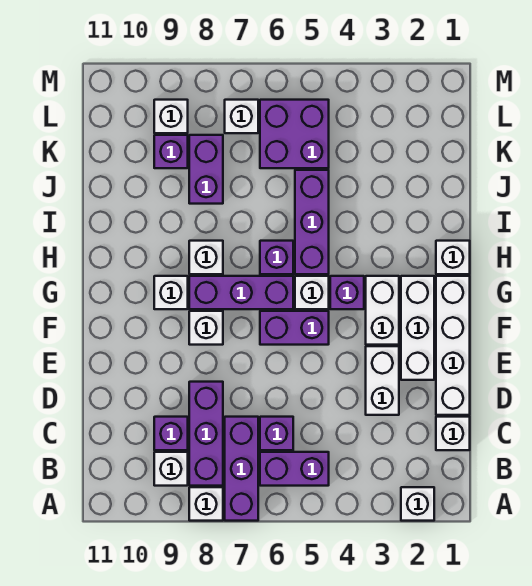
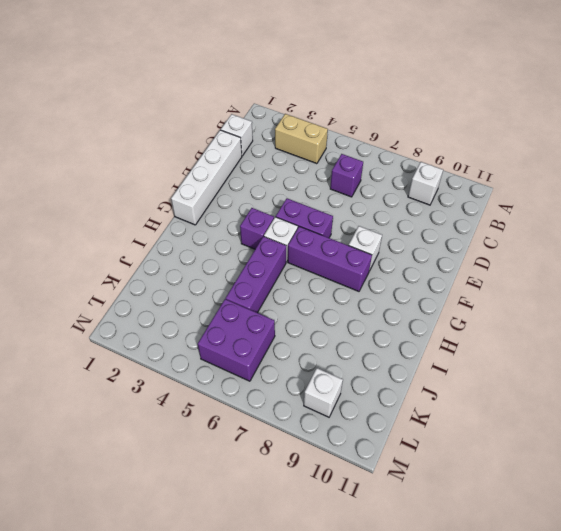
tan 1x2 brick [275,114,328,164] -> none
none -> white 1x1 brick [401,487,434,521]
none -> purple 1x3 brick [225,417,258,521]
none -> white 1x1 brick [189,487,223,521]

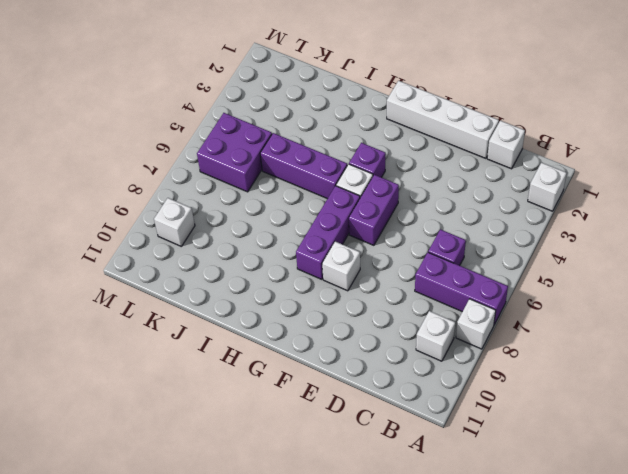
none -> purple 1x2 brick [260,452,329,486]
none -> purple 1x3 brick [189,382,223,486]
none -> purple 1x1 brick [154,417,188,450]

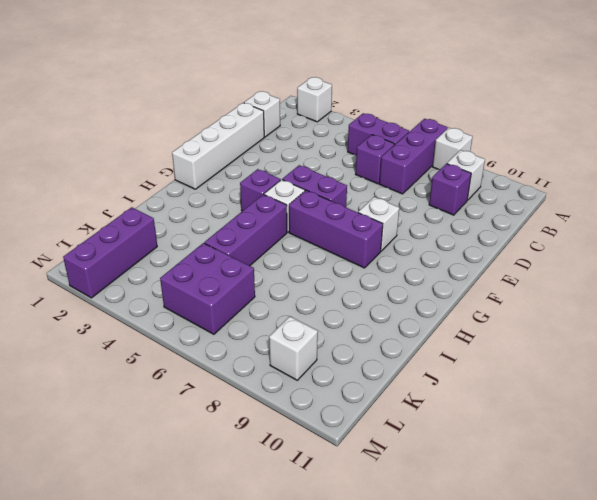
purple 1x3 brick [63,207,157,298] -> purple 1x3 brick moved to [189,382,223,486]
none -> white 1x2 brick [366,346,399,415]
none -> white 1x3 brick [401,276,434,380]
none -> white 1x2 brick [366,276,399,345]

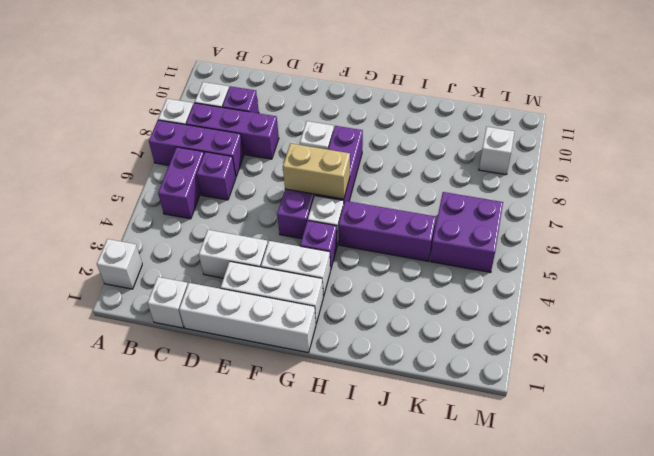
tan 1x2 brick [283,143,350,199] -> none
none -> white 1x1 brick [154,276,188,309]
none -> white 1x1 brick [436,241,470,274]
none -> purple 1x1 brick [260,241,293,274]

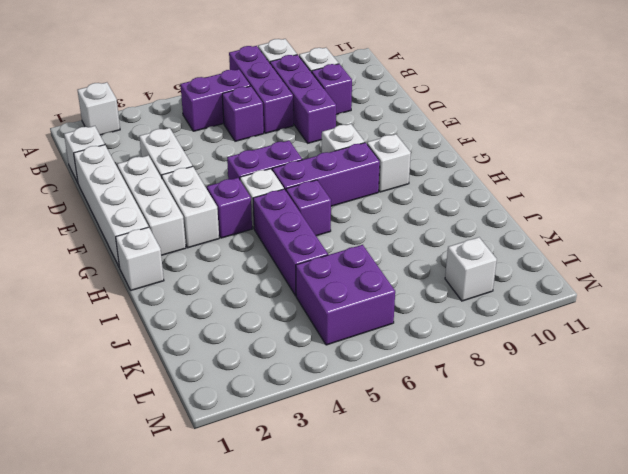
none -> white 1x1 brick [189,241,223,274]
none -> purple 1x2 brick [189,135,223,204]
none -> purple 1x1 brick [154,135,188,168]

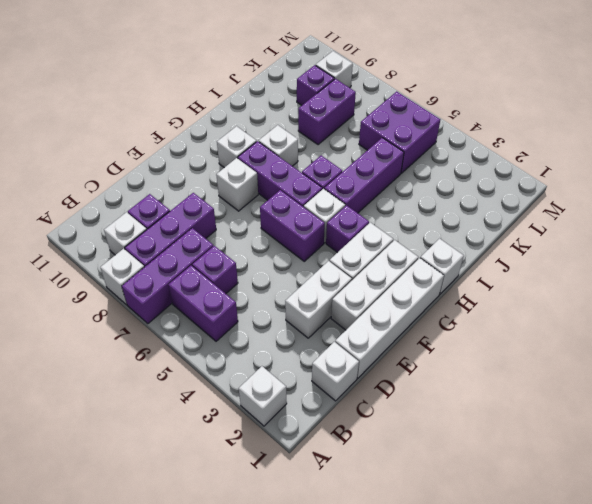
none -> white 1x1 brick [225,100,258,133]

